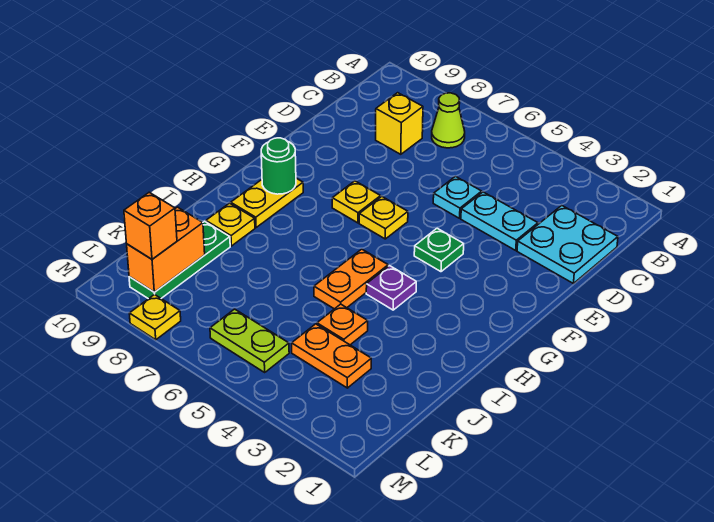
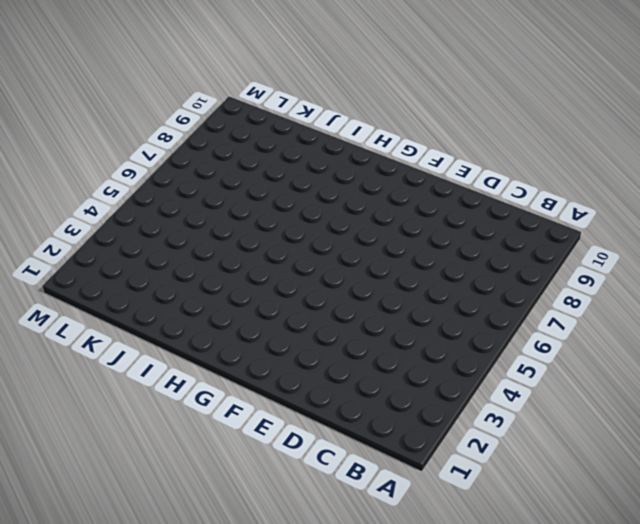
none -> lime 1x1 cone [432,93,465,148]
none -> cyan 2x2 plate [517,205,618,284]
none -> yellow 1x1 brick [376,93,423,154]

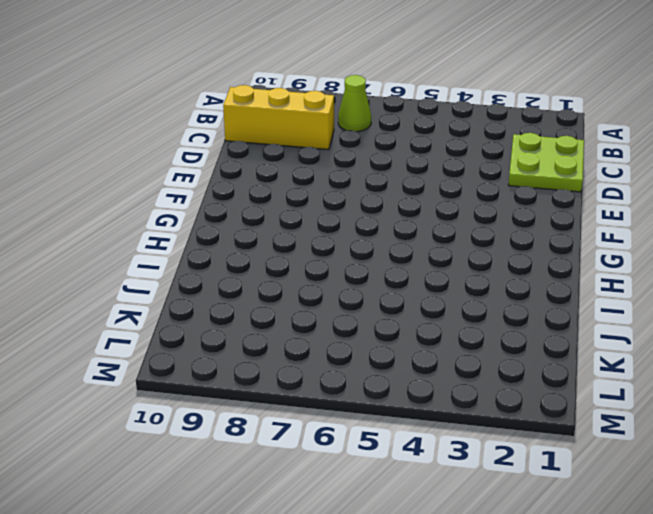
lime 2x2 plate [509,133,584,192] -> cyan 2x2 plate [517,205,618,284]
yellow 1x3 brick [223,85,334,150] -> yellow 1x1 brick [376,93,423,154]
none -> cyan 1x2 plate [461,192,538,250]
none -> cyan 1x1 plate [433,176,482,218]
none -> green 1x1 plate [414,228,464,272]

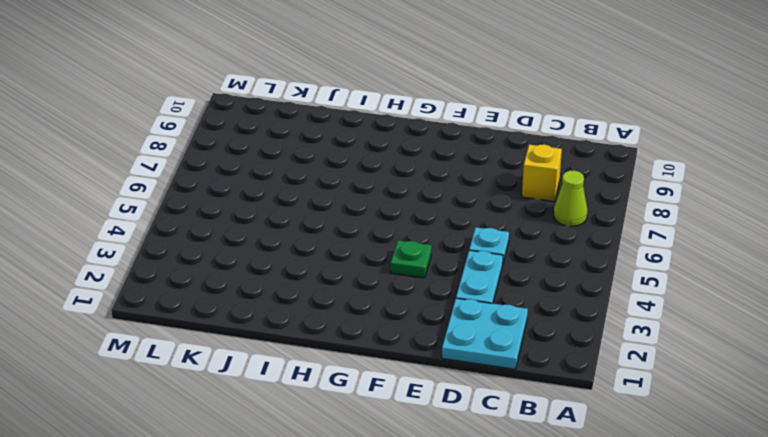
none -> yellow 1x1 plate [359,197,408,239]
none -> yellow 1x1 plate [332,181,381,223]
none -> yellow 1x2 plate [231,178,303,227]

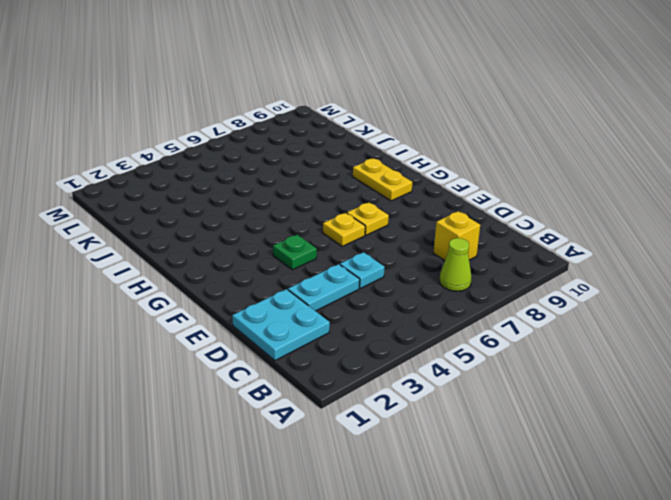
none -> purple 1x1 plate [366,266,416,310]
none -> orange 1x2 plate [314,249,388,309]
none -> yellow 1x1 plate [206,203,255,246]

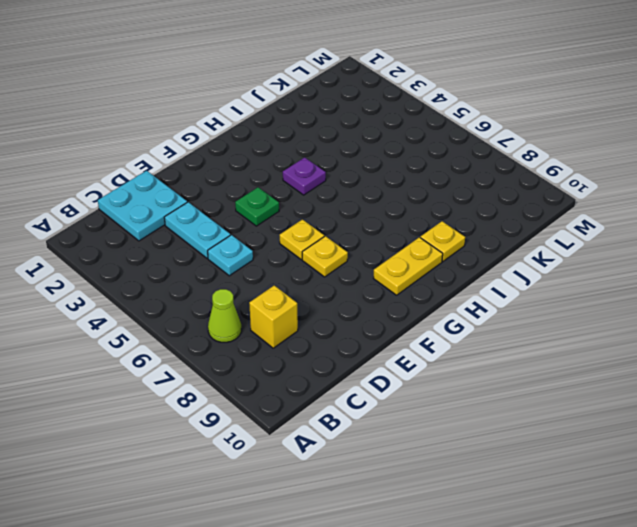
none -> orange 1x2 plate [314,249,388,309]
none -> orange 1x1 plate [317,304,368,345]
none -> green 1x3 plate [129,221,230,299]

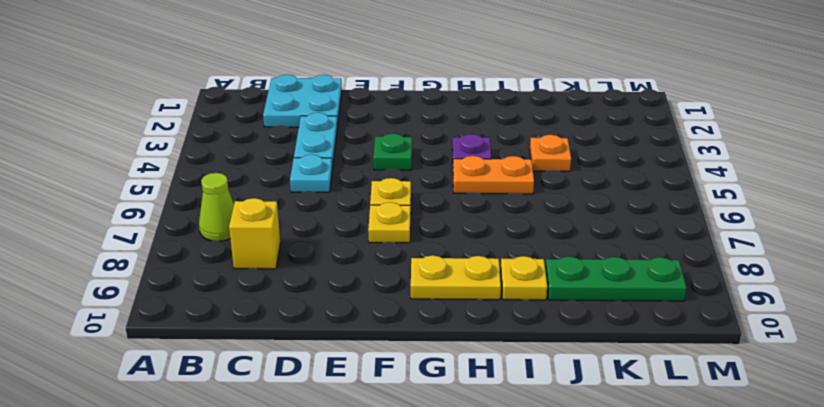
none -> orange 1x2 plate [292,324,371,388]
none -> lime 1x2 plate [210,309,289,372]
none -> yellow 1x1 plate [129,294,181,340]

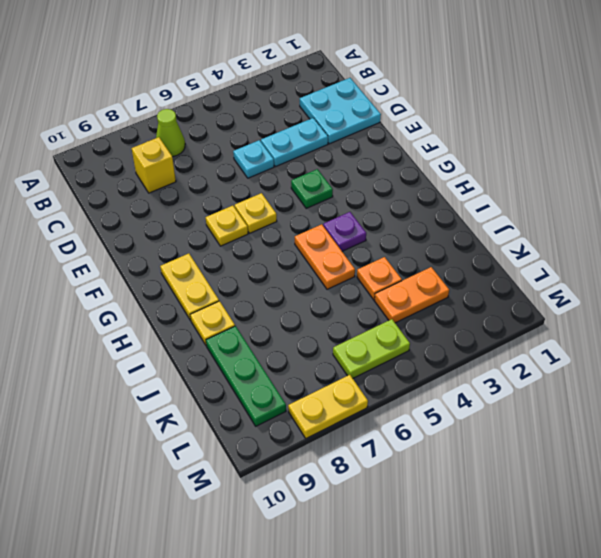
yellow 1x2 plate [288,375,368,438] -> yellow 1x1 plate [129,294,181,340]
none -> green 1x1 round brick [261,138,296,194]
none -> orange 1x2 brick [127,207,205,292]
none -> orange 1x1 brick [124,192,177,259]

